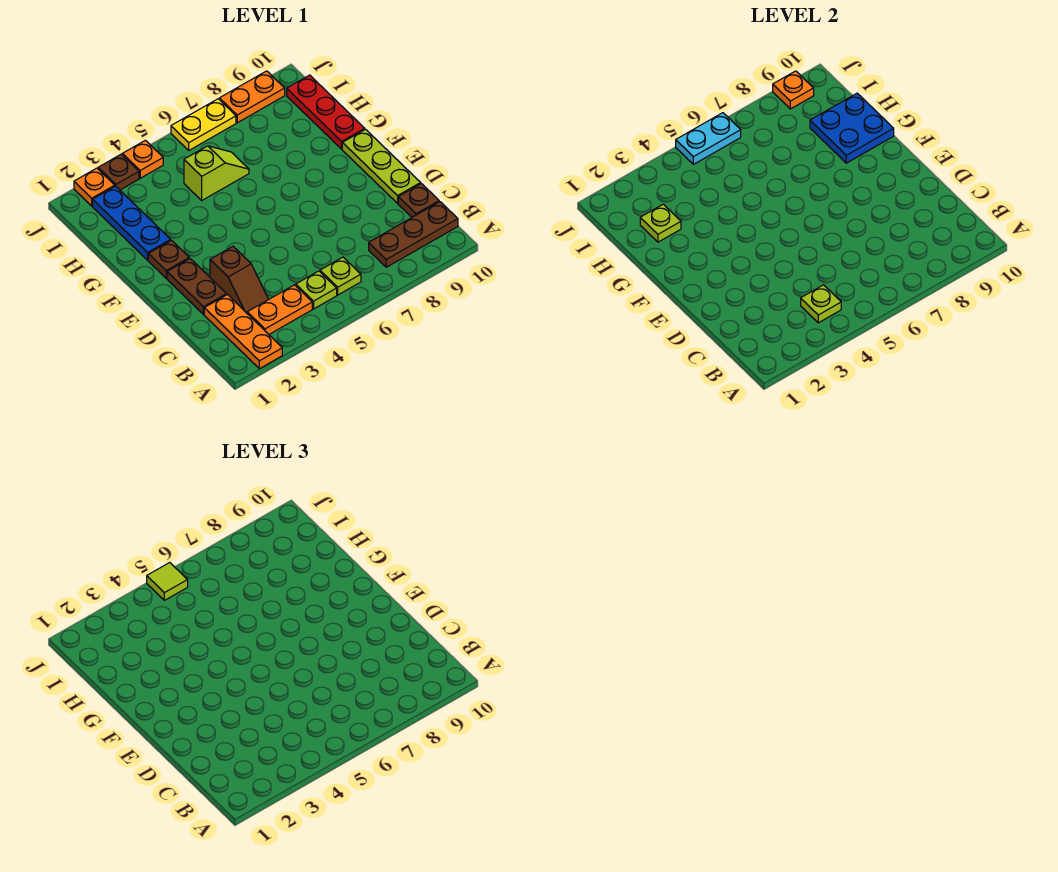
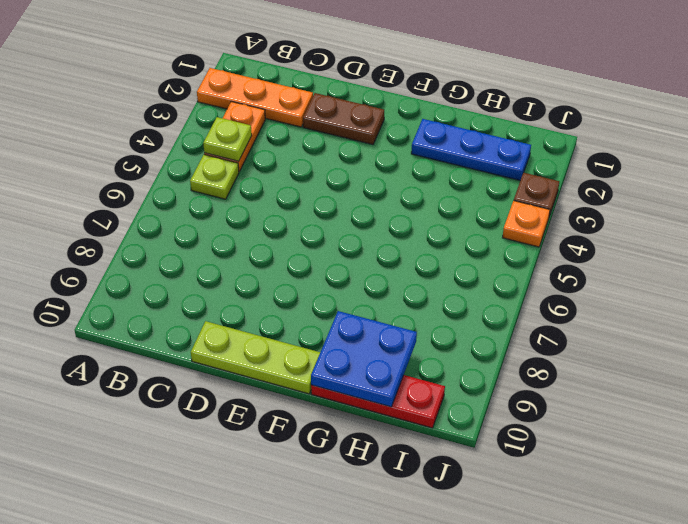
none -> lime 1x1 plate [320,257,361,295]
none -> brown 1x3 plate [369,202,458,267]
none -> brown 1x2 slope [210,246,269,313]

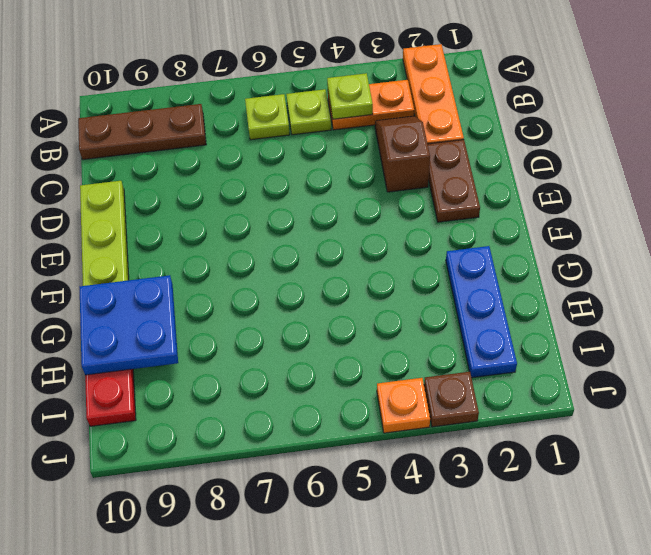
none -> brown 1x1 plate [398,184,439,217]
none -> brown 1x1 plate [148,240,189,278]
none -> lime 1x2 slope [184,146,249,200]

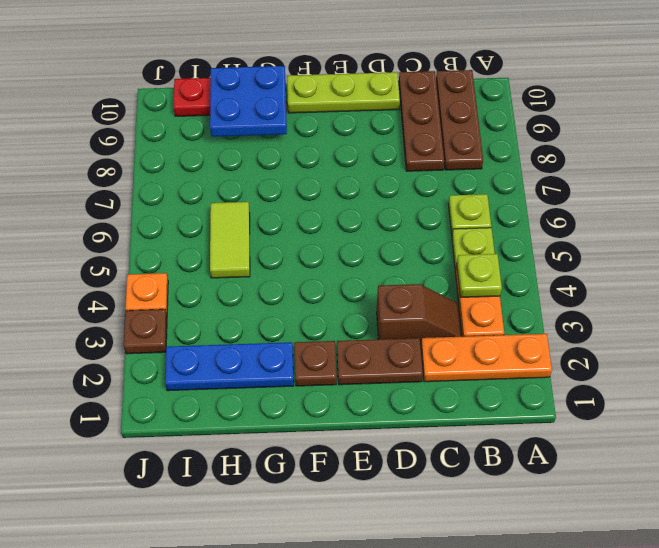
brown 1x3 plate [399,71,444,171] -> brown 1x1 plate [398,184,439,217]
lime 1x2 tile [210,202,250,278] -> lime 1x2 slope [184,146,249,200]
none -> orange 1x1 plate [74,168,115,206]
none -> yellow 1x2 plate [171,99,236,150]
none -> orange 1x2 plate [219,71,285,123]

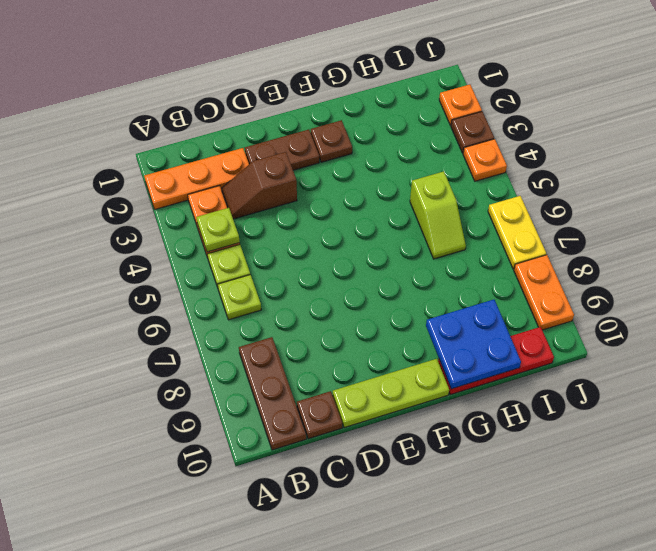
none -> blue 1x3 plate [93,186,171,260]
none -> lime 1x1 plate [640,204,681,242]
none -> cyan 1x2 plate [676,113,741,164]

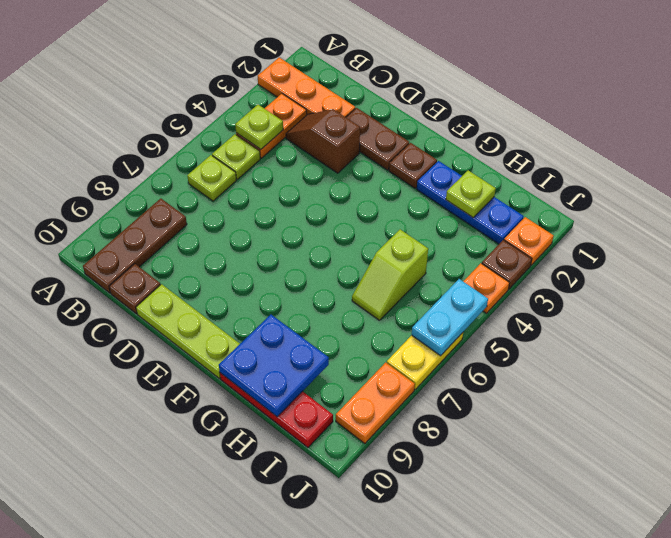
none -> orange 1x1 plate [773,71,814,109]
none -> lime 1x1 tile [147,562,188,600]

